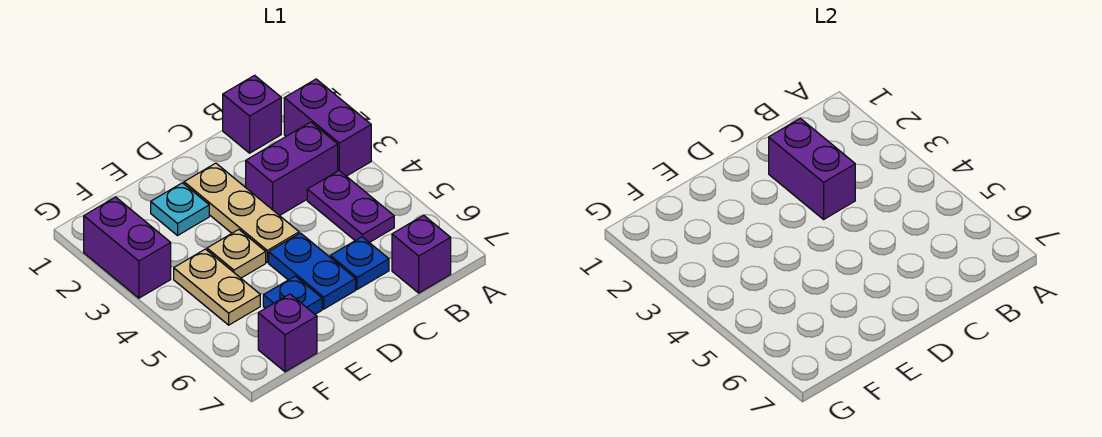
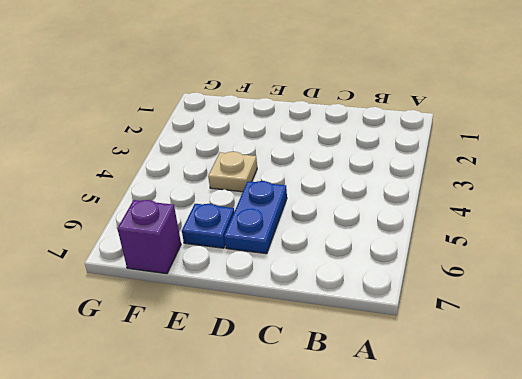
none -> purple 1x2 brick [284,79,371,176]
none -> purple 1x1 brick [223,75,281,153]
none -> purple 1x2 brick [246,122,338,216]

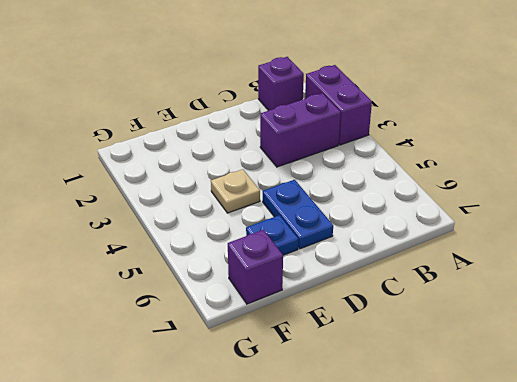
none -> purple 1x2 plate [307,171,394,243]
none -> purple 1x1 brick [392,215,451,293]
none -> blue 1x1 plate [330,237,389,289]

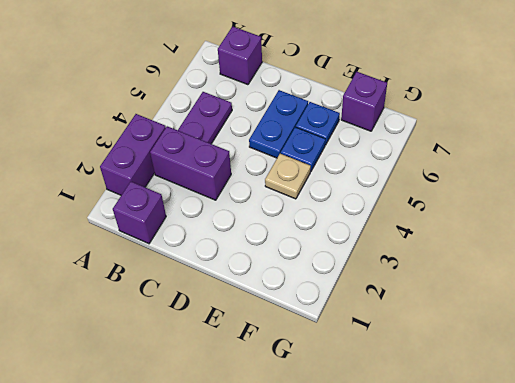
blue 1x1 plate [281,127,325,171] -> blue 1x1 plate moved to [330,237,389,289]
none -> tan 1x3 plate [184,163,299,262]
none -> cyan 1x1 plate [151,183,209,235]
none -> tan 1x2 plate [174,249,260,325]

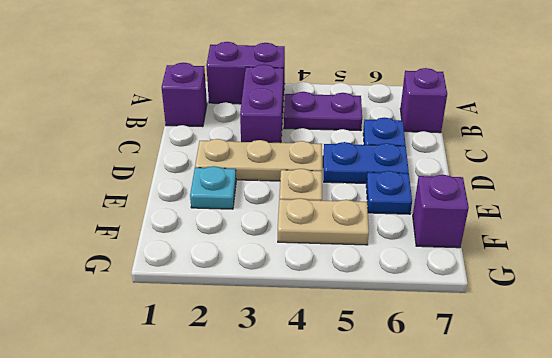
none -> purple 1x2 brick [84,197,171,298]
none -> purple 1x2 brick [769,118,855,219]

